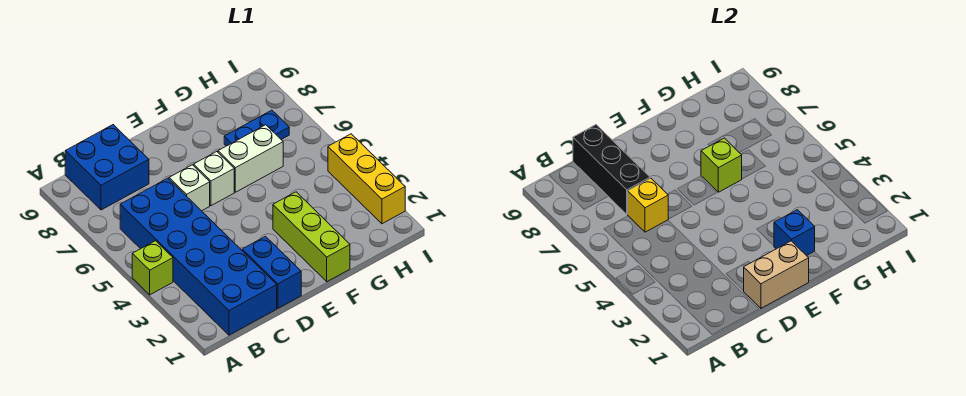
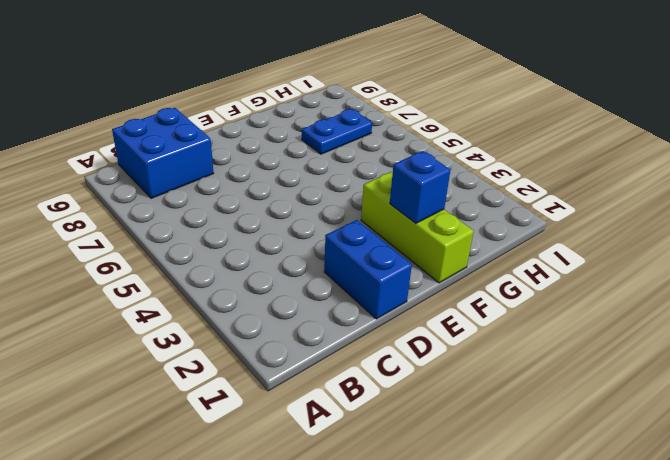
none -> lime 1x1 brick [132,241,173,295]
none -> blue 2x6 brick [120,178,277,335]
none -> white 1x1 brick [169,165,210,211]

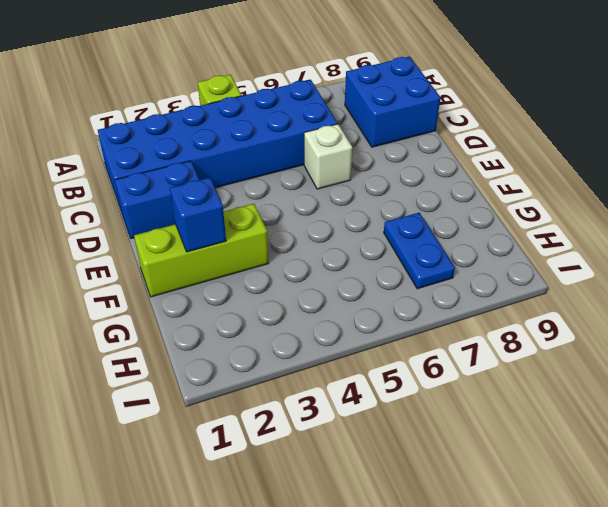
none -> white 1x1 brick [194,152,234,206]
none -> white 1x2 brick [218,125,283,192]
none -> yellow 1x3 brick [328,134,405,224]

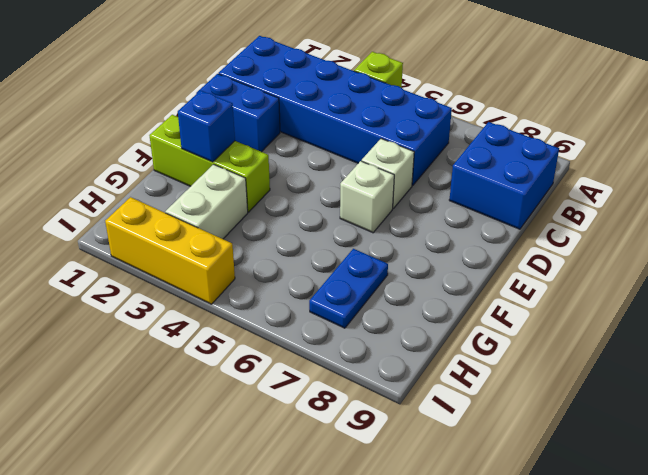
white 1x2 brick [165,164,248,239] -> white 1x2 brick moved to [218,125,283,192]
none -> yellow 1x1 brick [628,178,668,232]
none -> black 1x3 brick [573,125,650,214]
none -> tan 1x2 brick [744,241,809,308]

